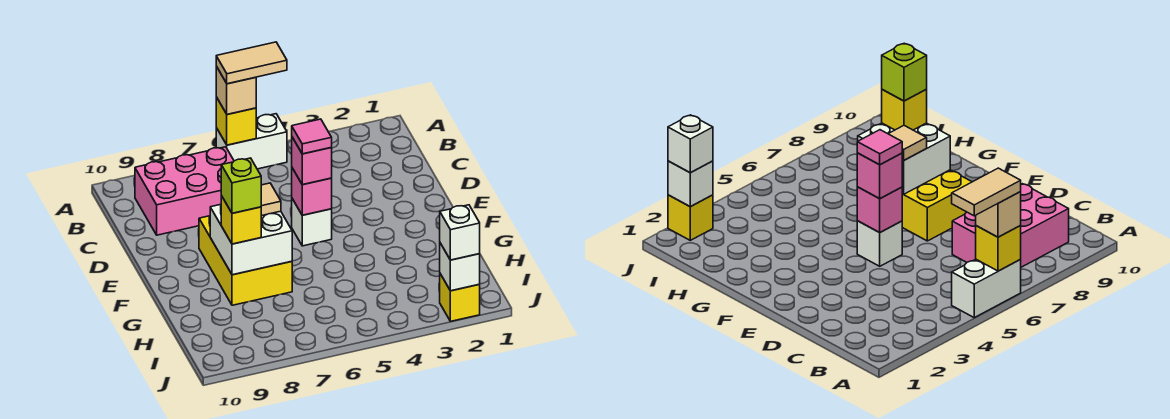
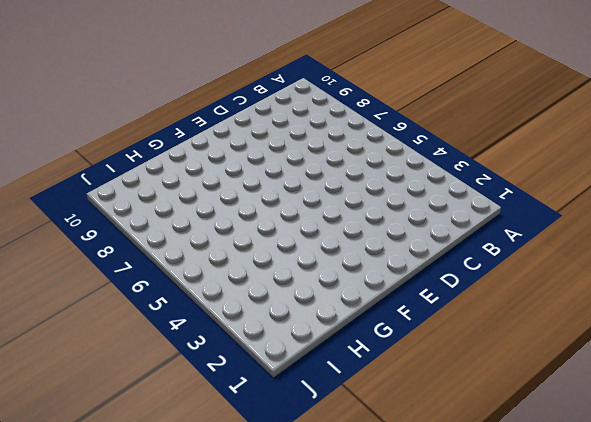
none -> white 1x2 brick [216,114,287,169]
none -> pink 2x3 brick [135,147,234,235]
none -> white 1x1 brick [292,199,332,246]

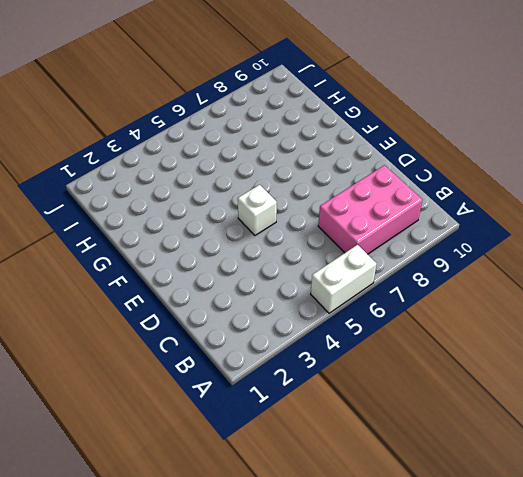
none -> yellow 2x3 brick [199,216,292,305]
none -> yellow 1x1 brick [440,274,480,321]
none -> yellow 1x1 brick [216,97,256,145]

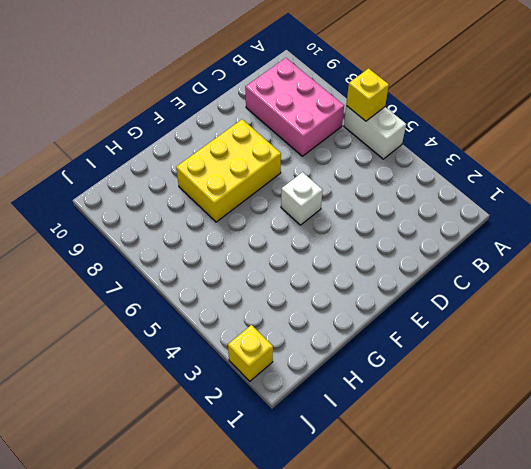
none -> pink 1x1 brick [292,168,332,215]
none -> white 2x2 brick [210,204,292,275]
none -> white 1x1 brick [440,243,480,291]

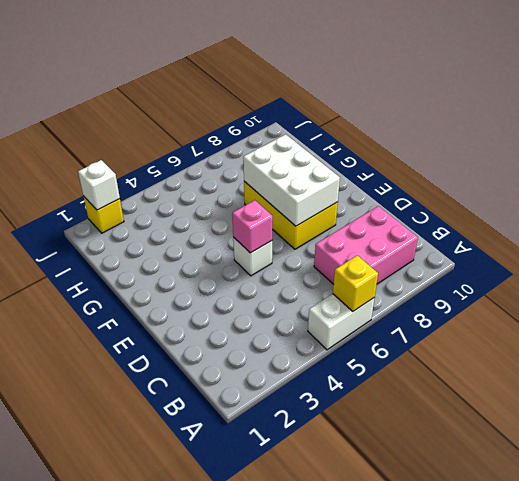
white 2x3 brick [243,134,340,226] -> white 2x2 brick [210,204,292,275]
none -> tan 1x1 brick [216,67,256,114]
none -> pink 1x1 brick [292,137,332,185]
none -> tan 1x1 tile [261,183,281,216]

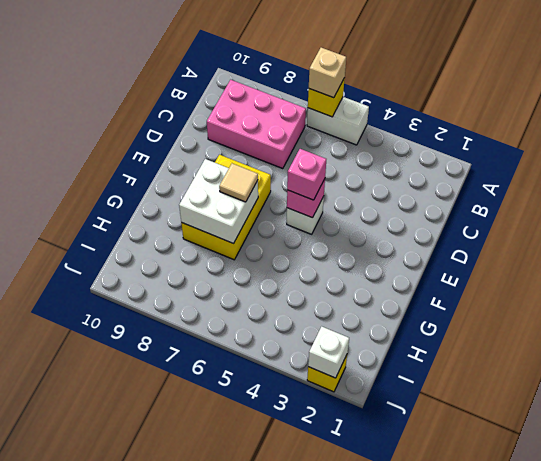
none -> yellow 1x1 brick [221,196,261,244]
none -> white 1x1 brick [440,205,480,260]
none -> tan 1x2 tile [216,42,287,84]

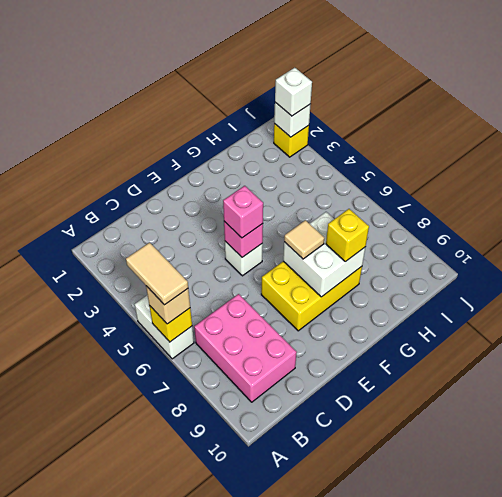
none -> pink 1x1 tile [292,119,332,154]
none -> lime 1x1 brick [221,158,261,213]

